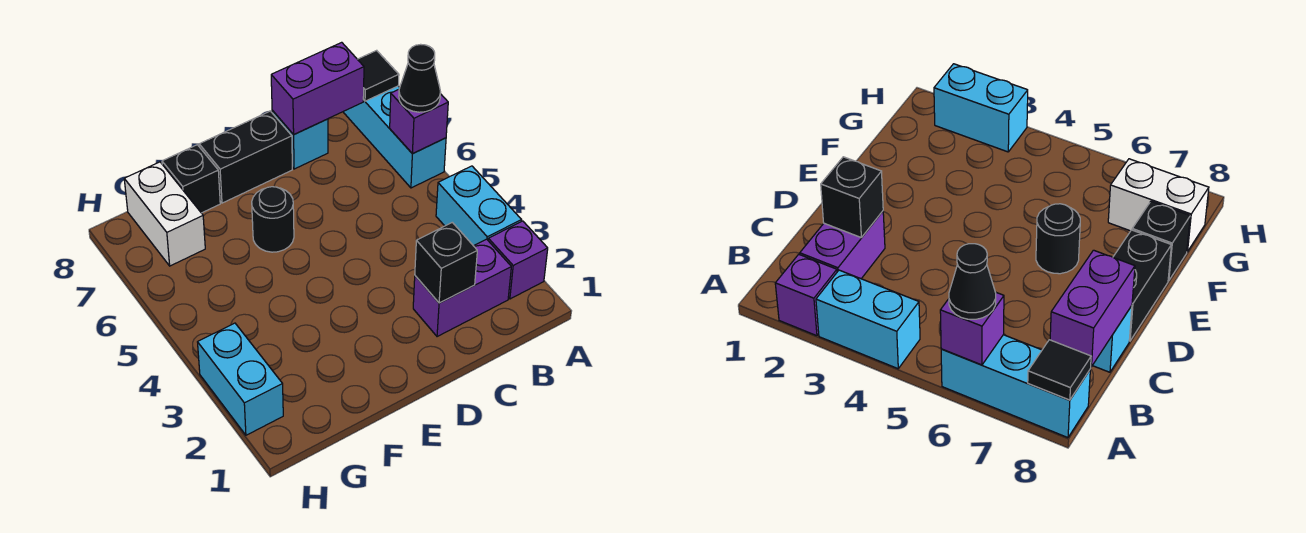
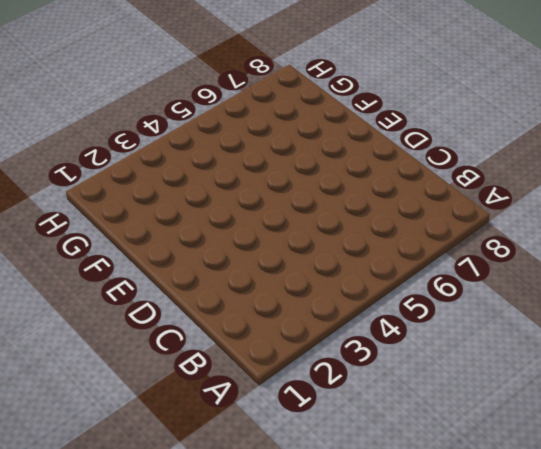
none -> purple 1x1 brick [488,221,548,299]
none -> cyan 1x2 brick [436,166,521,246]
none -> cyan 1x3 brick [343,86,446,188]

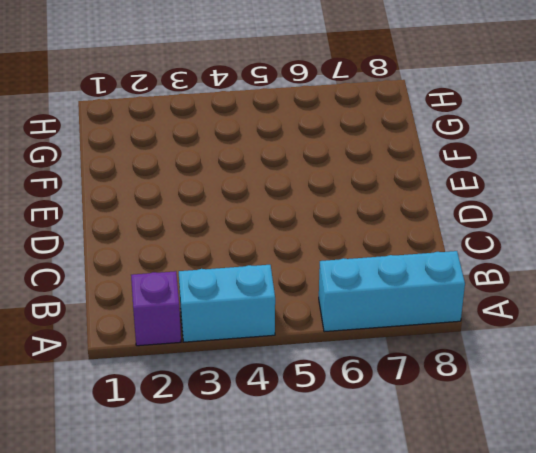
none -> purple 1x2 brick [413,239,511,337]
none -> cyan 1x1 brick [272,111,328,169]
none -> black 1x2 brick [199,111,292,203]

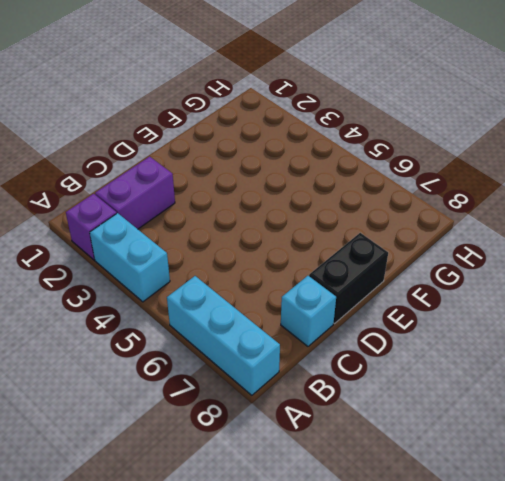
none -> black 1x1 round brick [252,187,294,252]
none -> black 1x1 brick [162,145,220,213]
none -> white 1x2 brick [124,162,205,266]

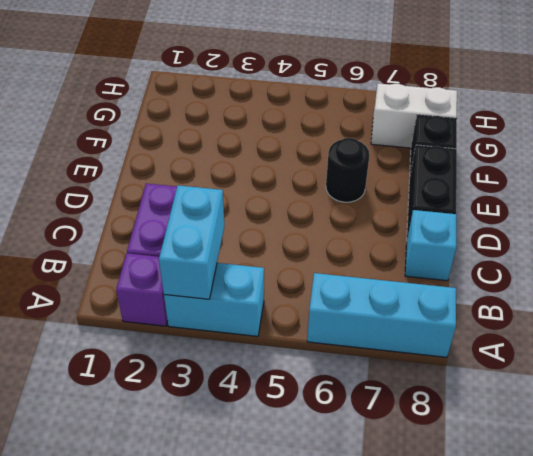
cyan 1x2 brick [159,185,224,299] -> cyan 1x2 brick turned to [198,323,283,435]
none -> purple 1x1 brick [390,90,448,154]
none -> black 1x1 tile [358,50,399,101]
none -> purple 1x2 brick [271,42,364,135]

